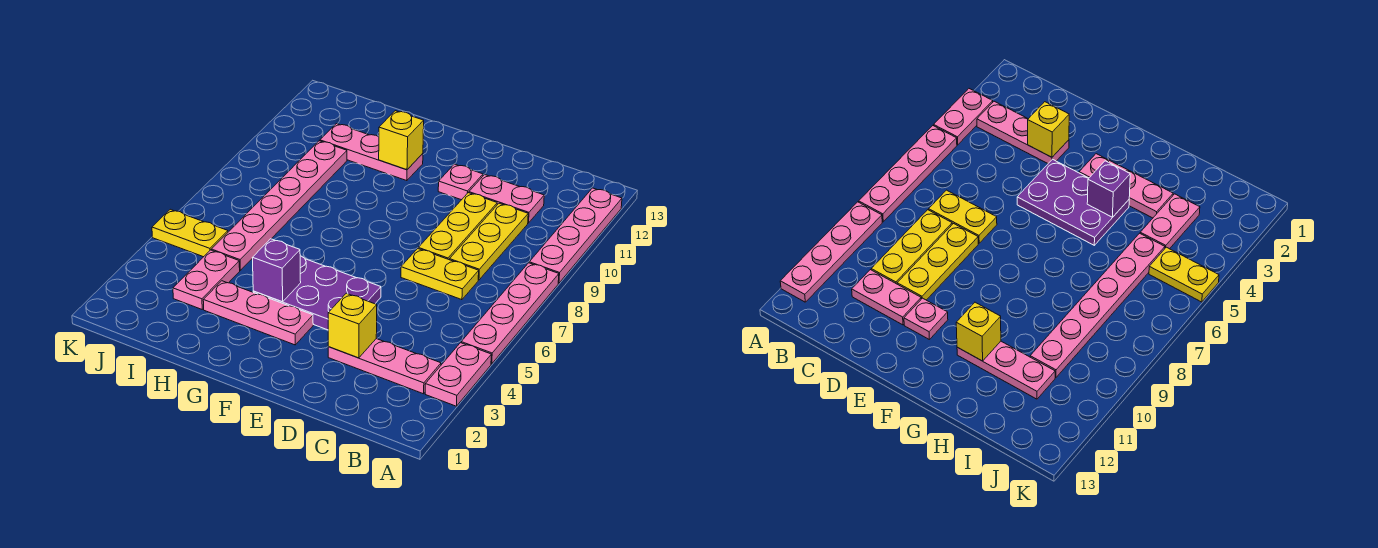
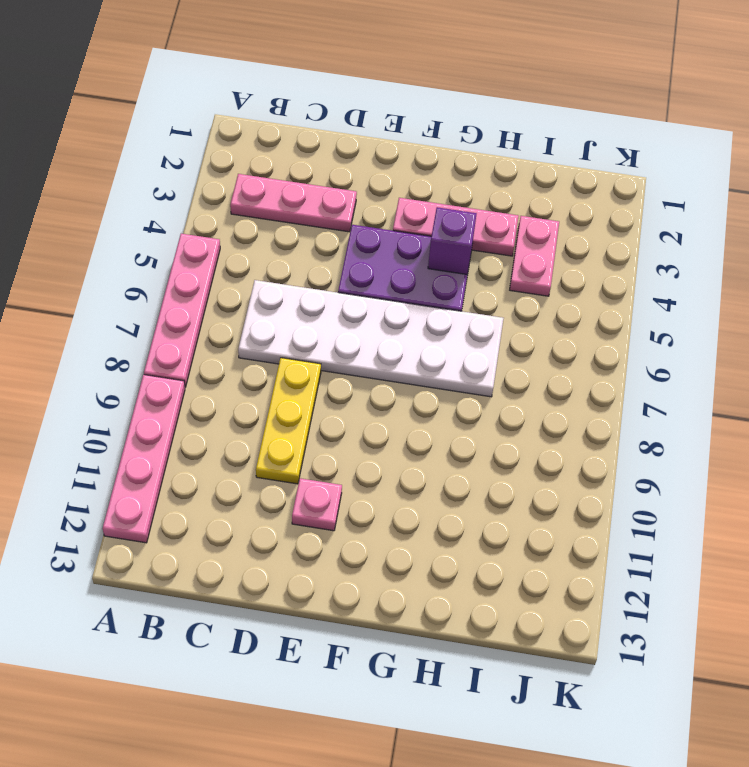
white 2x6 plate [238,280,504,397] -> yellow 1x2 plate [401,249,479,300]
none -> pink 1x2 plate [425,343,491,406]
none -> yellow 1x3 plate [450,203,528,280]
none -> pink 1x2 plate [469,175,544,223]

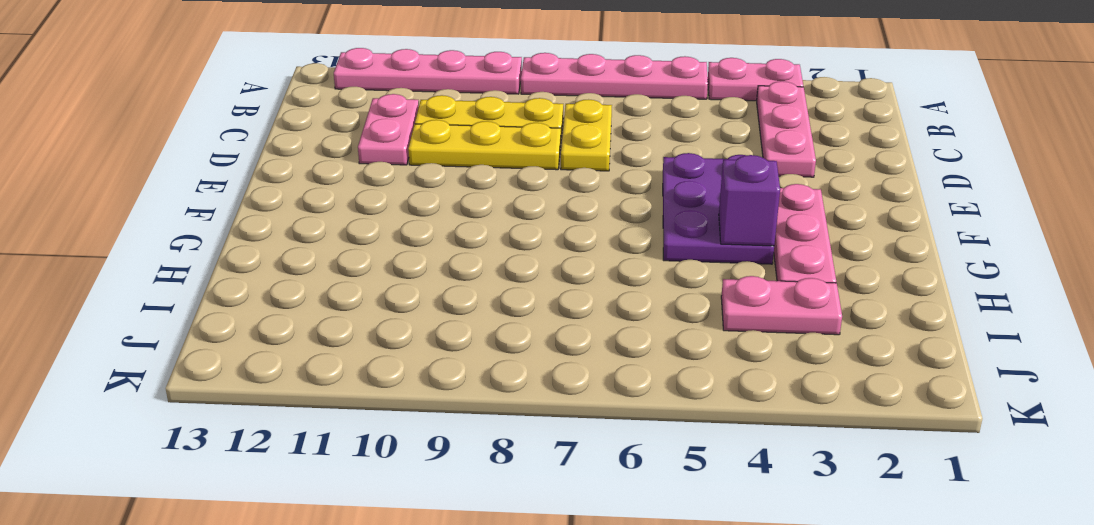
none -> pink 1x1 plate [438,164,483,200]
none -> pink 1x3 plate [320,124,423,181]
none -> pink 1x6 plate [211,141,347,270]

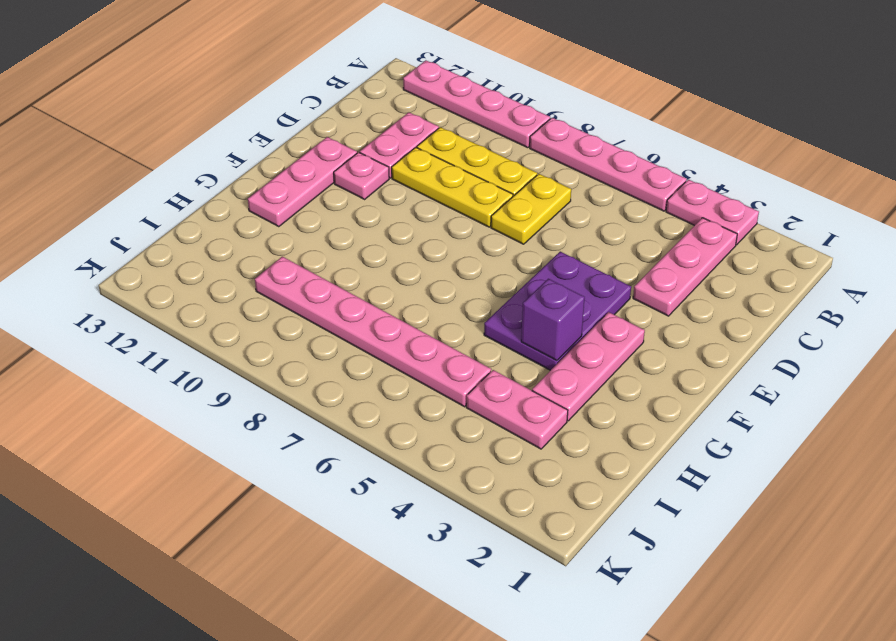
pink 1x3 plate [248,137,357,227] -> pink 1x3 plate moved to [320,124,423,181]
none -> yellow 1x2 plate [152,209,228,257]
none -> yellow 1x1 brick [328,293,377,358]
none -> yellow 1x1 brick [379,111,424,170]

